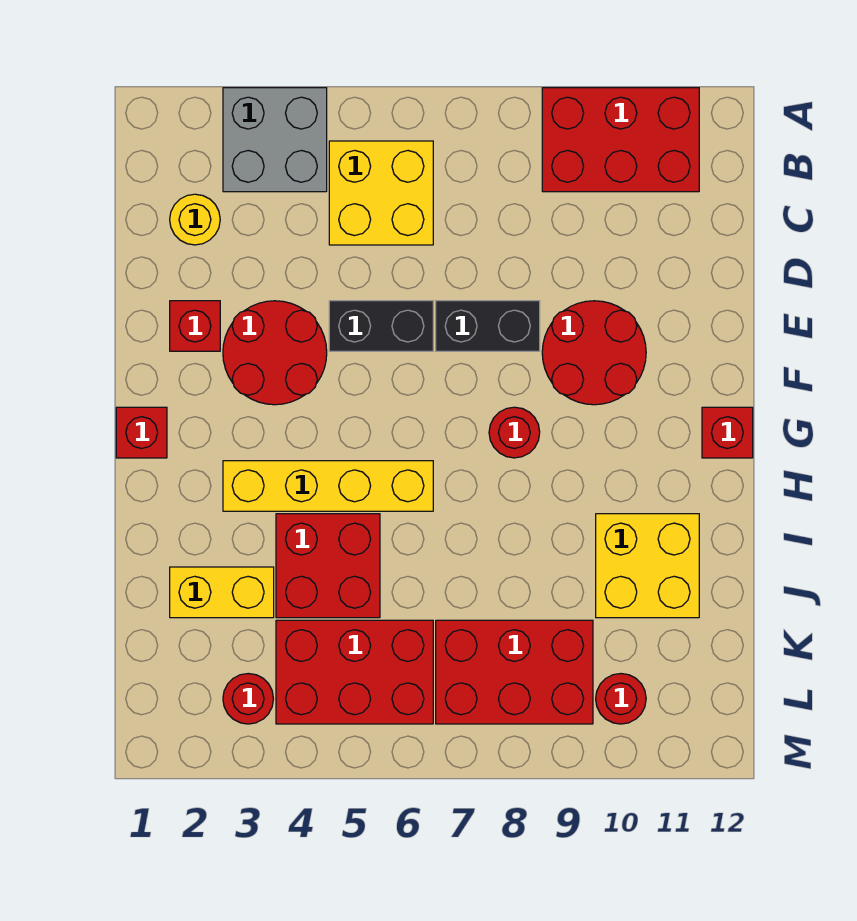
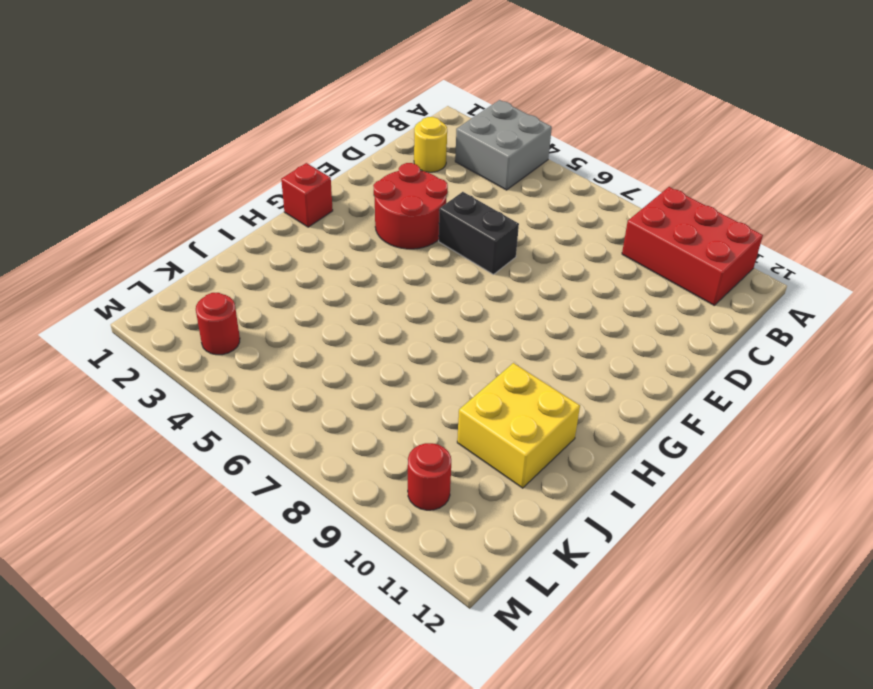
none -> yellow 2x2 brick [329,141,433,245]
none -> red 1x1 brick [170,301,220,351]
none -> black 1x2 brick [436,301,540,351]

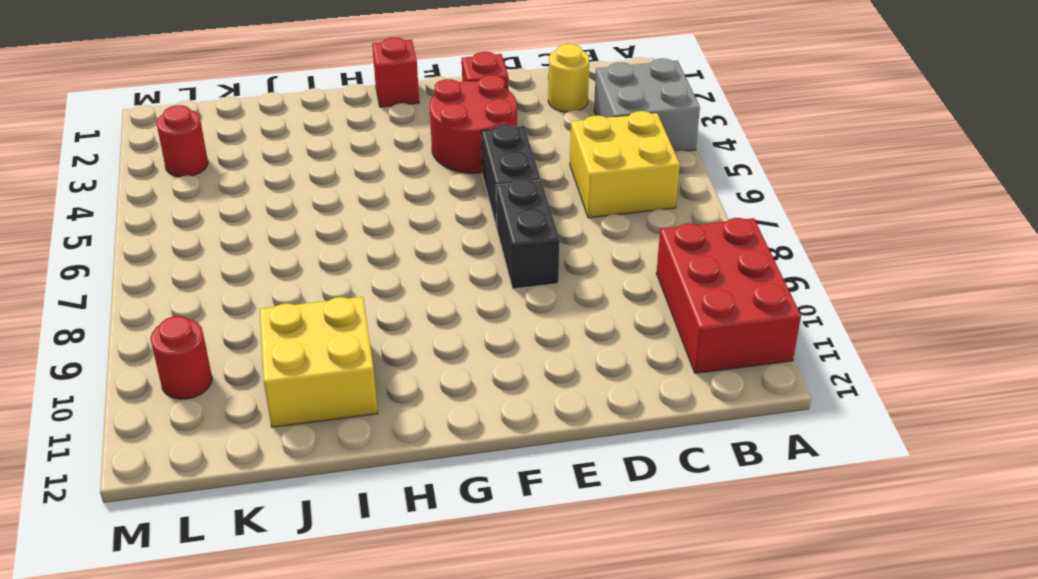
none -> red 2x2 round brick [542,301,646,405]
none -> red 1x1 round brick [489,407,540,458]
none -> red 1x1 brick [702,407,753,458]

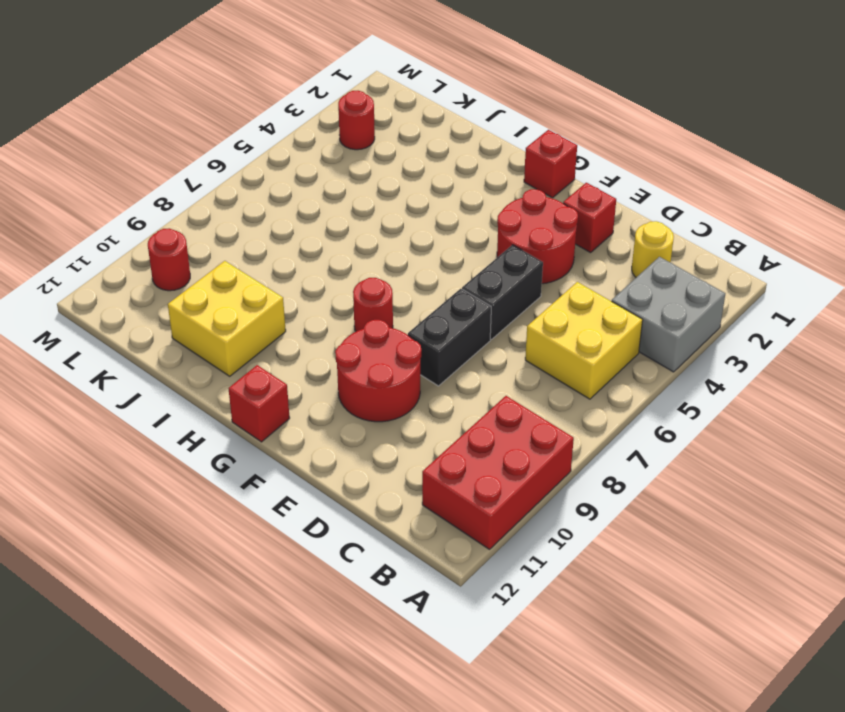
none -> yellow 1x4 brick [223,461,433,511]
none -> red 2x2 brick [276,514,380,618]
none -> yellow 1x2 brick [170,567,274,618]

